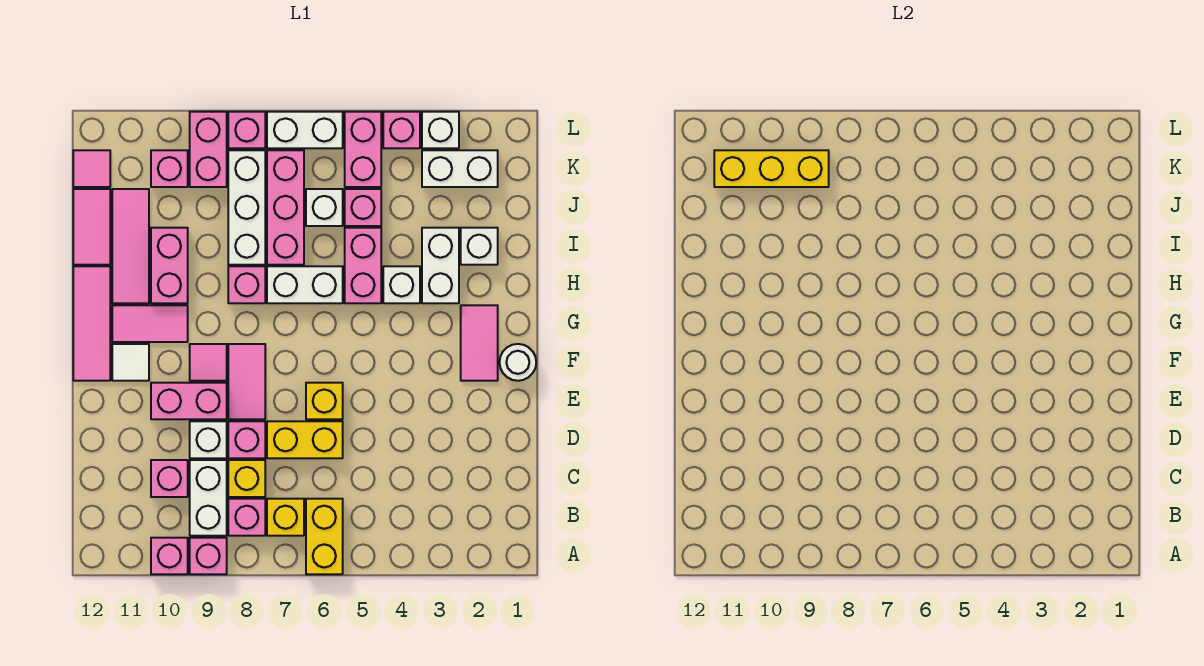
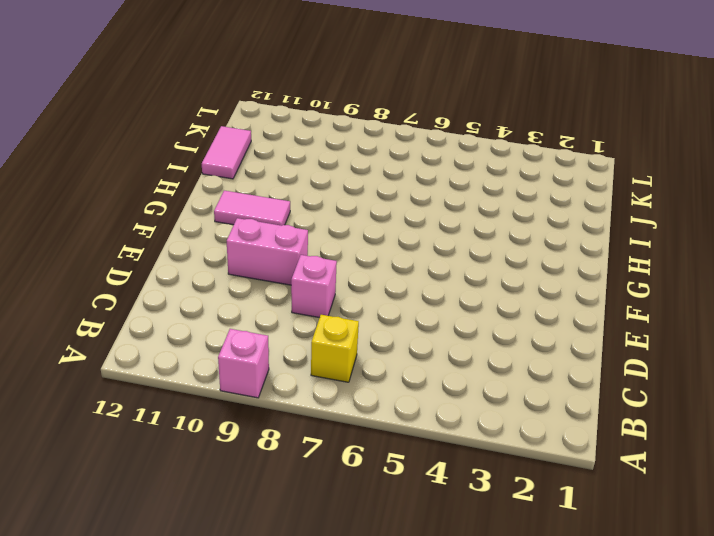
none -> yellow 1x2 brick [306,499,343,574]
none -> pink 1x1 brick [151,538,188,574]
none -> pink 1x1 brick [228,499,265,536]
none -> white 1x2 brick [190,460,227,536]

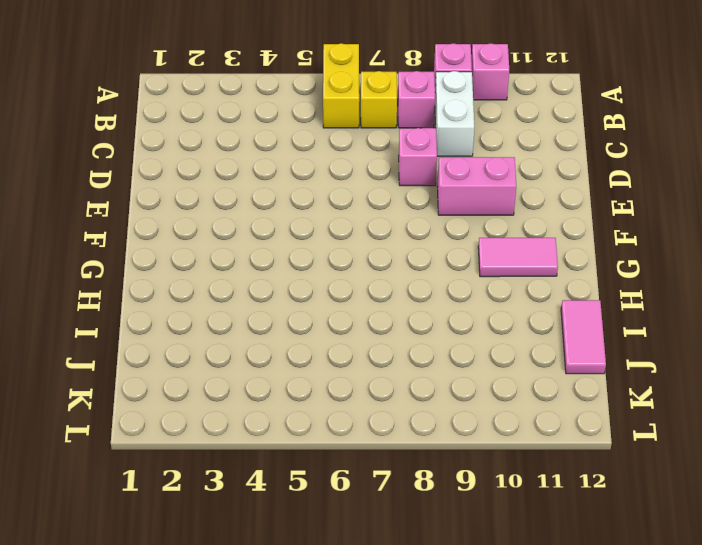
none -> yellow 1x1 brick [228,460,265,497]
none -> pink 1x1 brick [151,460,188,497]
none -> yellow 1x2 brick [267,421,343,458]
none -> white 1x1 brick [190,421,227,458]

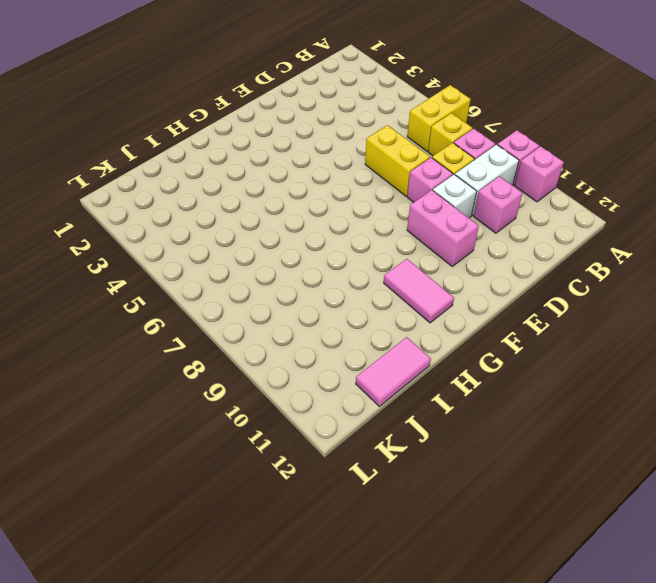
none -> yellow 1x1 brick [306,383,343,419]
none -> pink 1x2 tile [228,344,265,419]
none -> white 1x1 round brick [499,344,536,381]
none -> pink 1x2 tile [461,305,498,381]

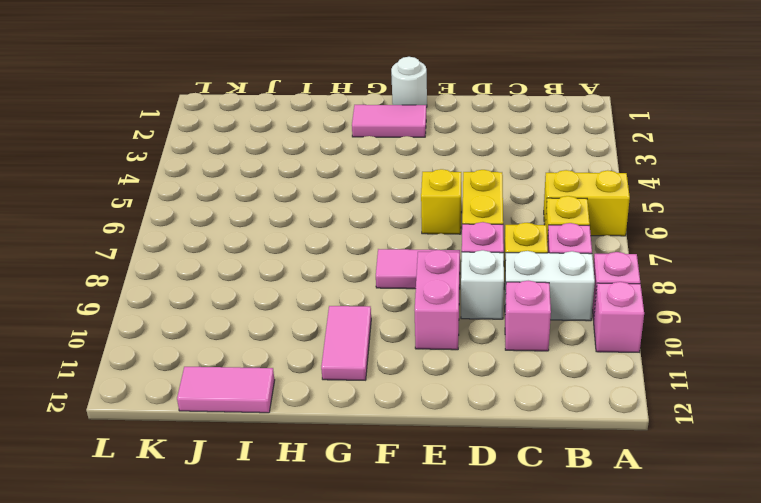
none -> pink 1x1 tile [190,344,227,381]
none -> white 1x1 tile [112,344,149,381]
none -> pink 1x3 tile [73,266,110,381]
none -> white 1x2 brick [422,228,459,303]

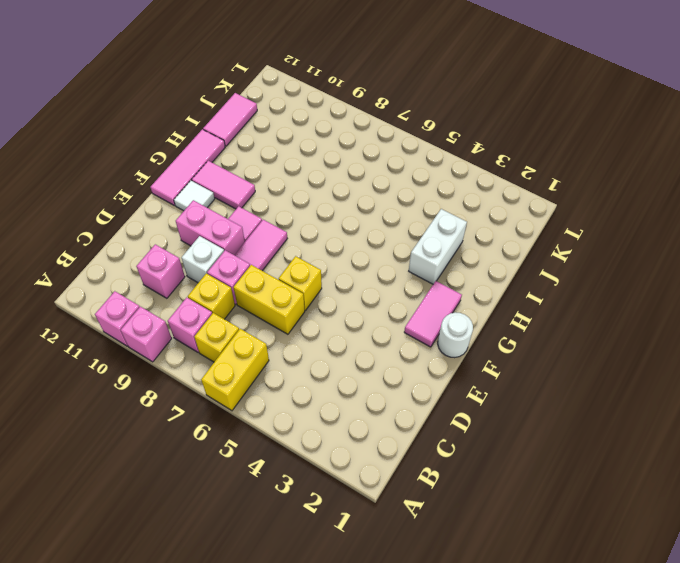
none -> white 1x2 brick [190,460,227,536]
none -> white 1x1 brick [383,266,420,303]
none -> pink 1x2 brick [345,228,381,303]
none -> white 1x2 brick [267,266,343,303]

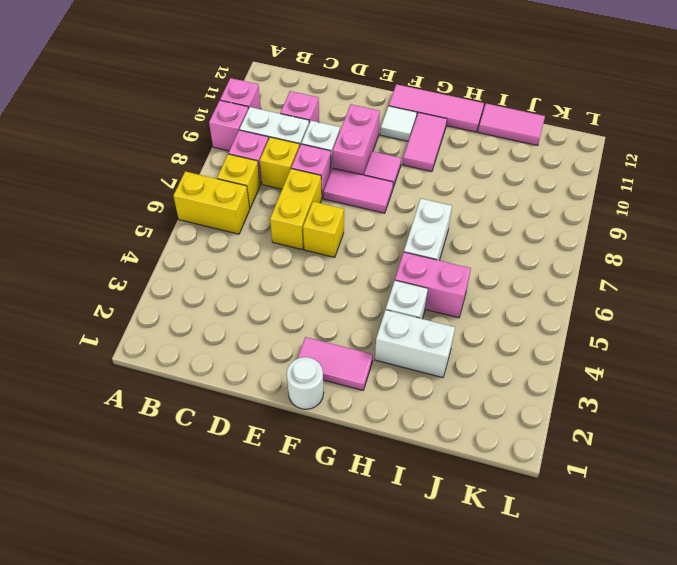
none -> pink 1x1 brick [228,266,265,303]
none -> pink 1x2 brick [151,228,188,303]
none -> pink 1x3 tile [112,189,149,303]
none -> white 1x1 brick [461,228,498,265]

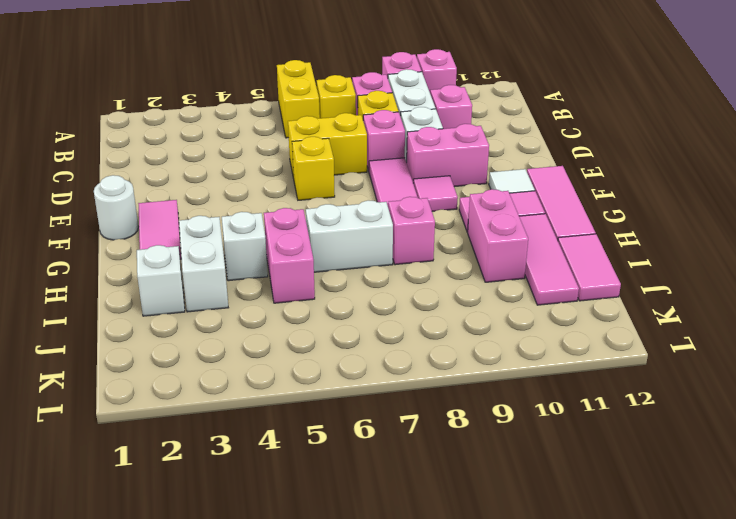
none -> pink 1x3 brick [267,150,304,265]
none -> white 1x3 brick [228,150,265,265]
none -> pink 1x1 brick [345,189,381,226]
none -> white 1x1 brick [306,189,343,226]

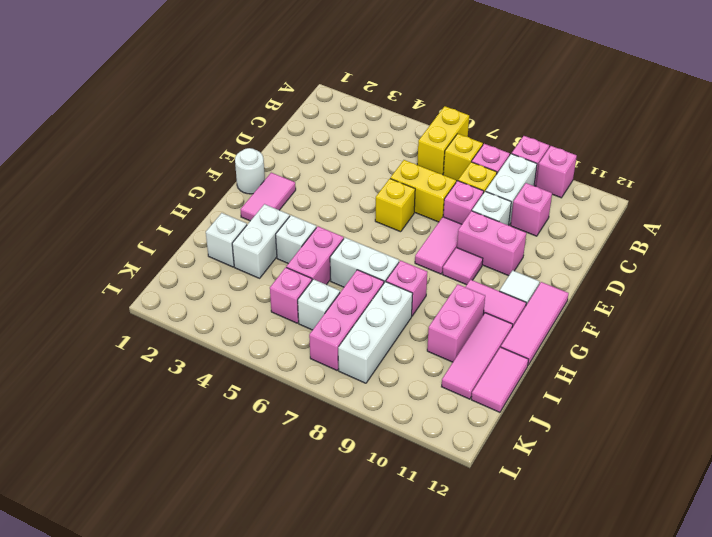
none -> white 1x2 brick [422,150,498,187]
none -> pink 1x2 brick [345,112,381,187]
none -> pink 1x2 brick [190,112,227,187]
none -> pink 1x1 brick [151,150,188,187]

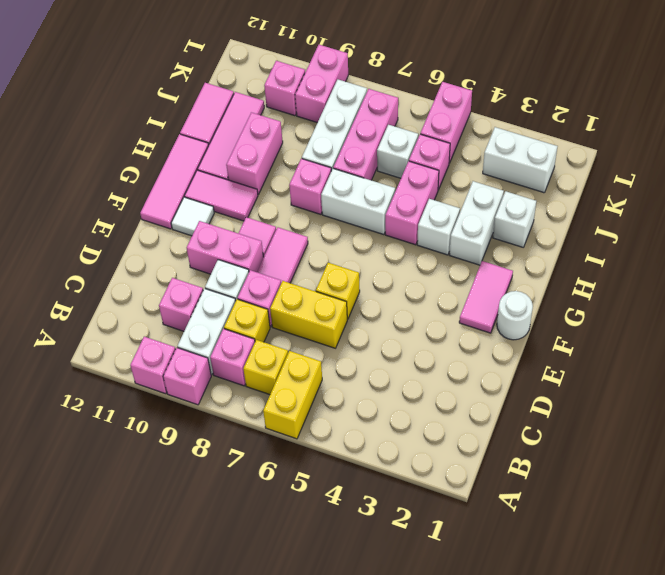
none -> pink 1x1 tile [73,150,110,187]
none -> white 1x1 brick [422,112,459,148]
none -> pink 1x1 brick [383,112,420,148]
none -> white 1x2 brick [267,112,343,148]

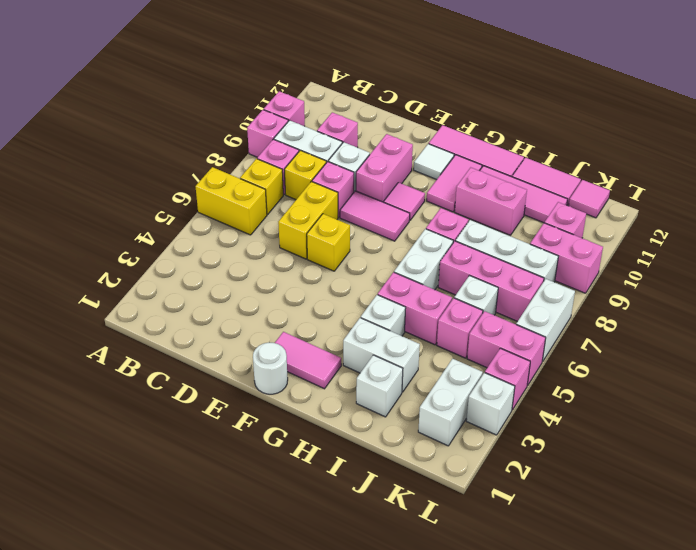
none -> pink 1x1 brick [228,112,265,148]
none -> yellow 1x3 brick [714,150,829,187]

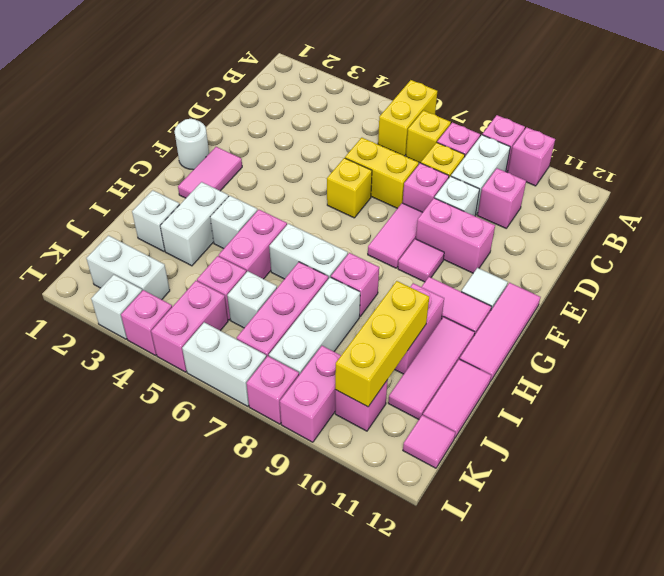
yellow 1x3 brick [335,281,429,407] -> yellow 1x3 brick turned to [714,150,829,187]

